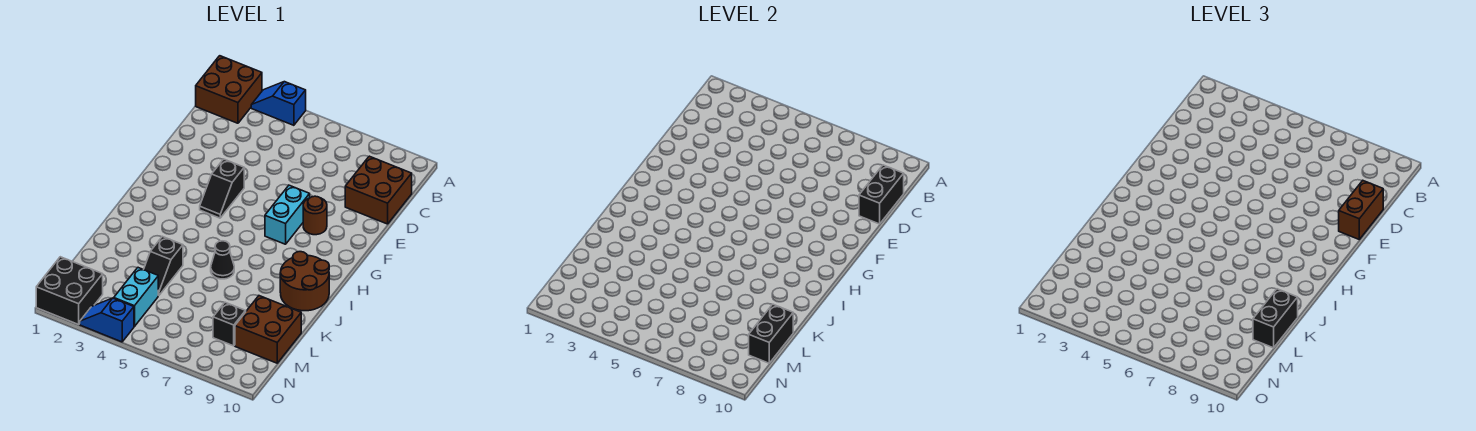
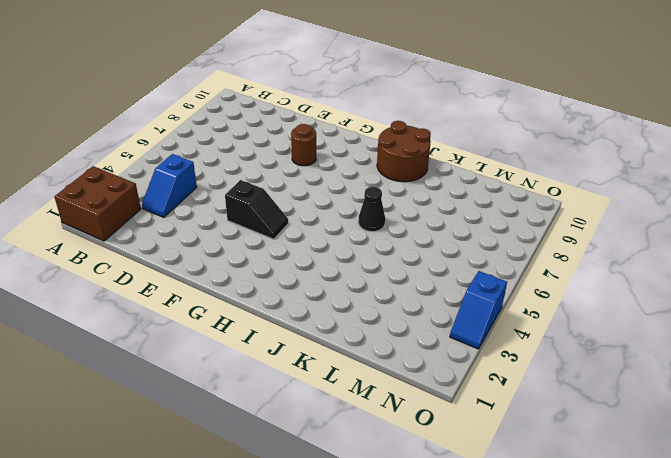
blue 1x2 slope [142,154,197,217] -> blue 1x2 slope moved to [251,82,306,125]
none -> brown 2x2 brick [345,156,412,224]
none -> cyan 1x2 brick [265,185,310,244]
none -> black 1x2 slope [144,236,183,296]

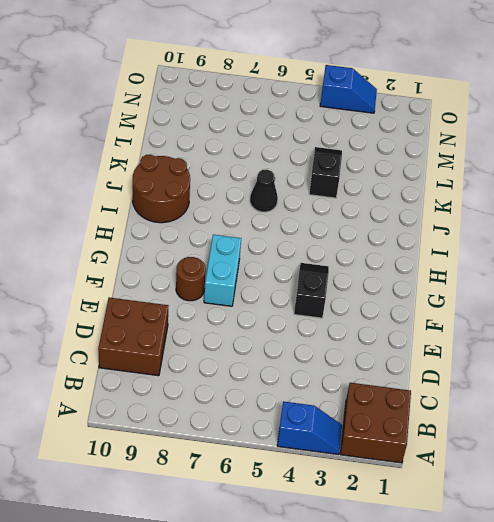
none -> brown 2x2 brick [235,296,301,363]
none -> cyan 1x2 brick [114,268,158,327]
none -> black 1x1 brick [213,302,246,346]

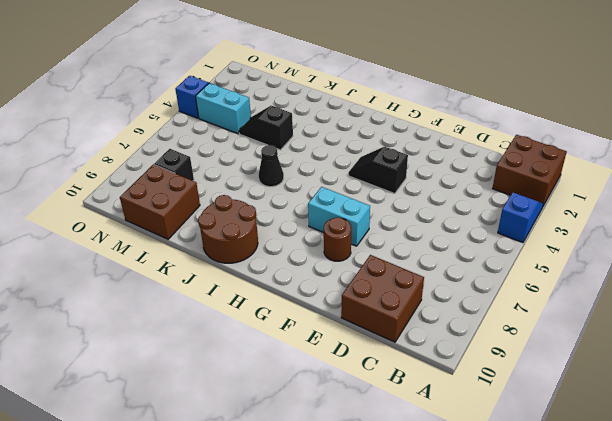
none -> black 2x2 brick [36,257,103,324]
none -> black 1x2 brick [859,165,904,224]
none -> black 1x2 brick [749,304,793,363]

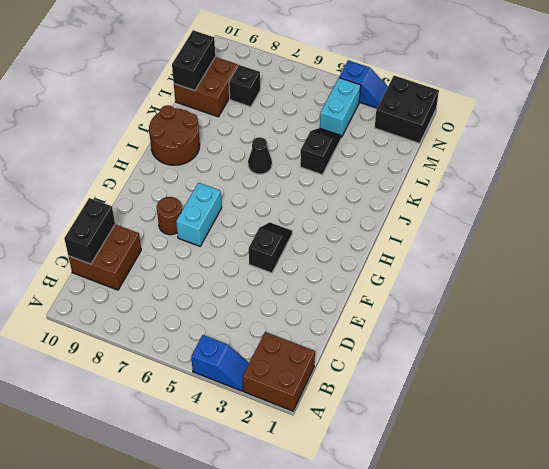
none -> brown 1x2 brick [1339,181,1383,239]
none -> black 1x2 brick [1253,289,1298,348]

